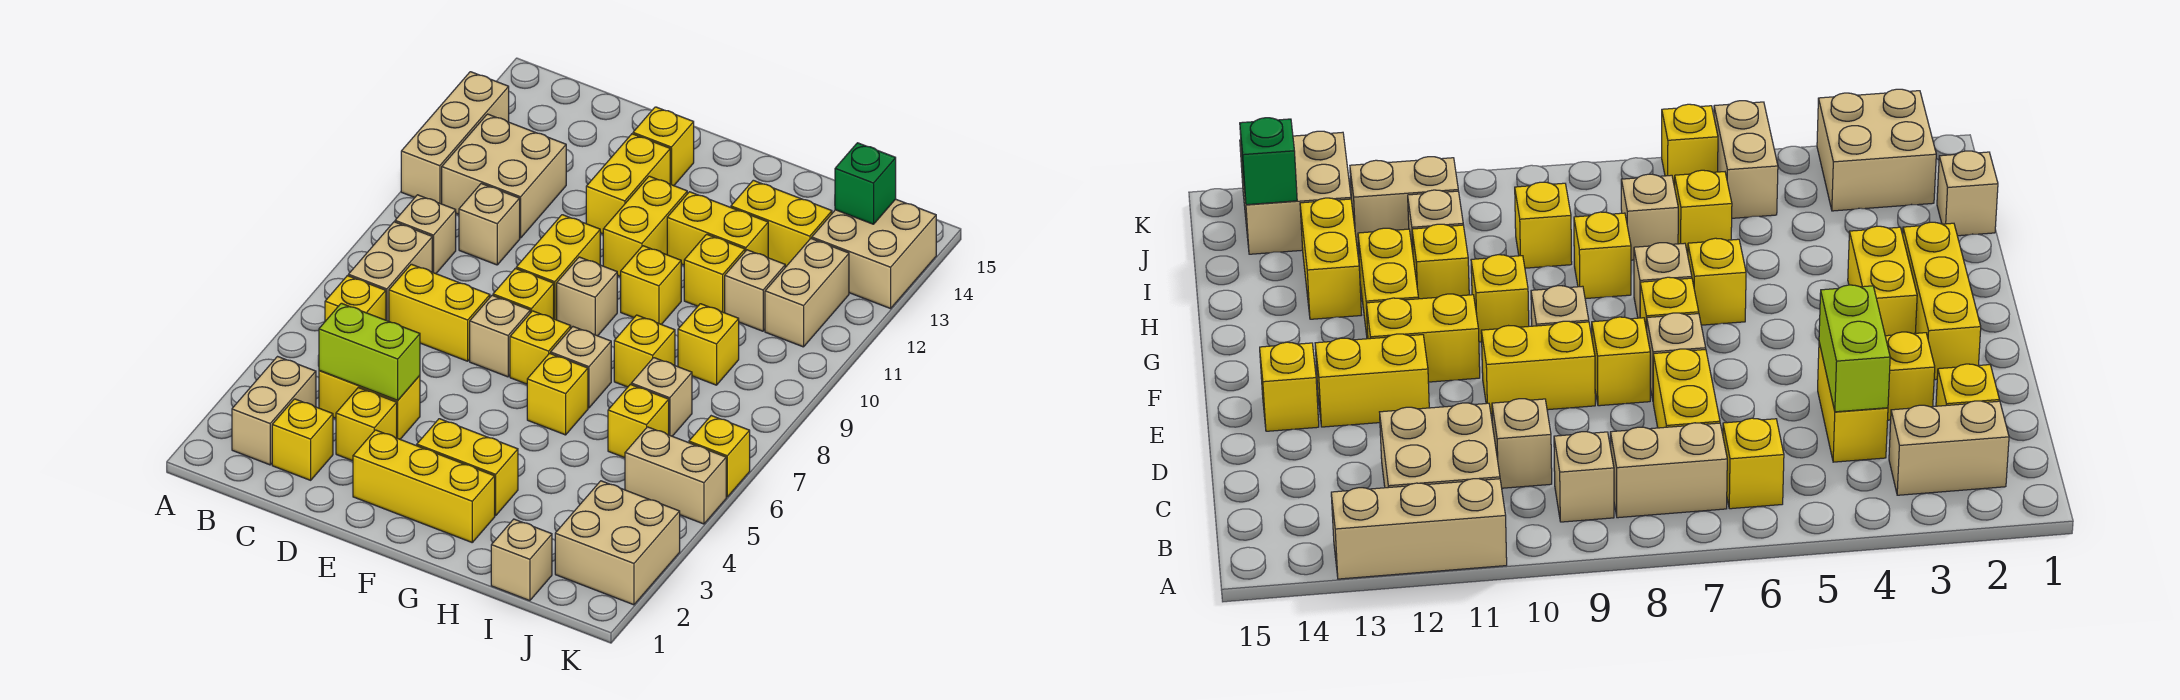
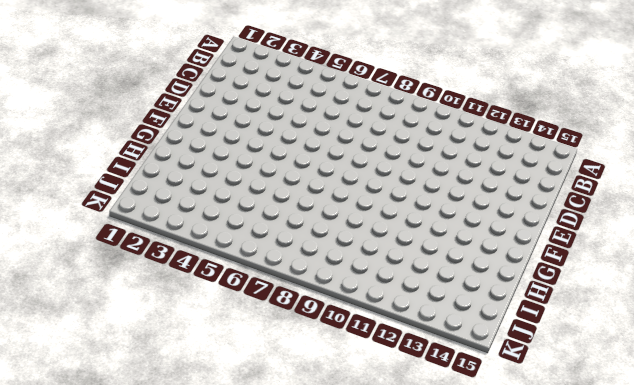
none -> tan 1x3 brick [401,72,509,204]
none -> tan 1x2 brick [232,357,316,465]
none -> yellow 1x1 brick [325,276,386,321]
none -> tan 1x2 brick [348,222,432,321]

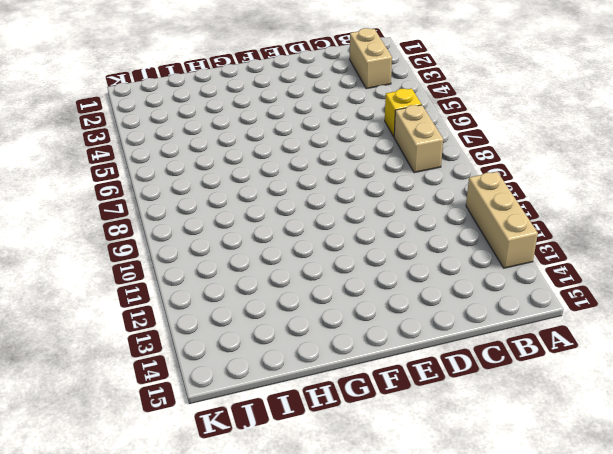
none -> tan 1x1 brick [395,195,456,274]
none -> tan 2x2 brick [442,114,566,238]
none -> yellow 1x1 brick [272,399,333,480]
none -> yellow 1x2 brick [319,371,420,439]

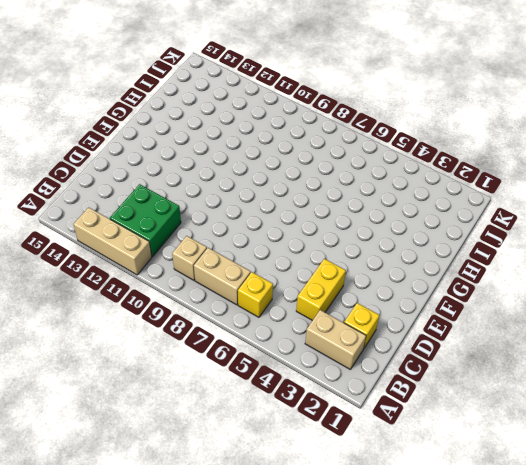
green 2x2 brick [110,184,181,257] -> tan 2x2 brick [442,114,566,238]
none -> yellow 1x2 brick [389,264,490,361]
none -> tan 1x1 brick [459,184,520,265]
none -> yellow 1x1 brick [336,388,397,461]
none -> yellow 1x3 brick [353,430,495,542]

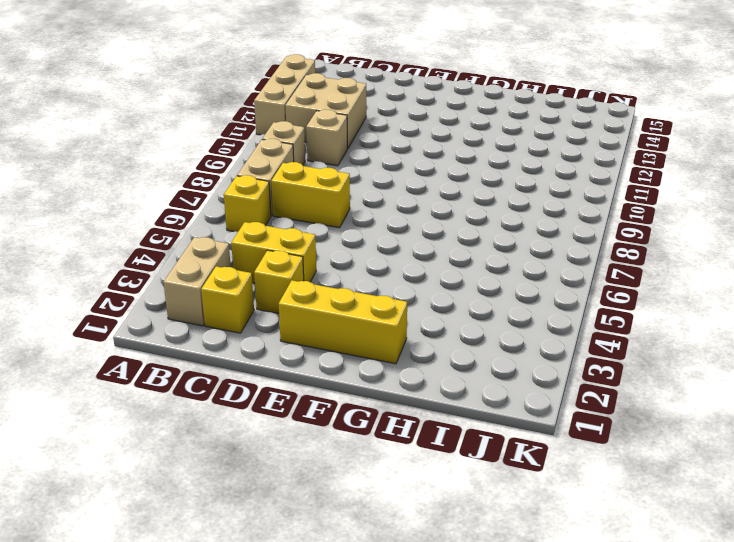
none -> tan 1x1 brick [470,295,530,377]
none -> yellow 1x1 brick [493,268,554,319]
none -> yellow 1x2 brick [516,215,600,320]
none -> yellow 1x2 brick [586,134,670,234]

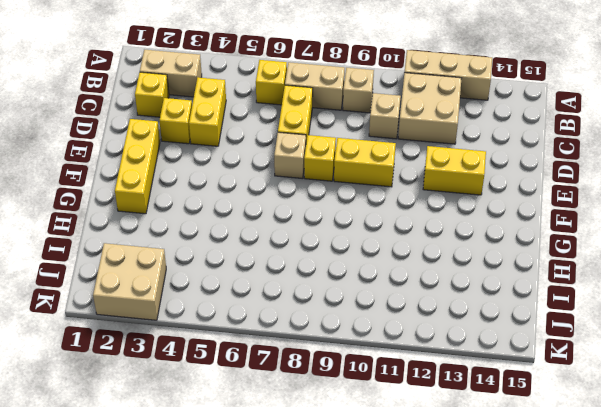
none -> yellow 1x1 brick [633,107,694,186]
none -> yellow 1x2 brick [417,419,518,516]
none -> yellow 1x1 brick [510,311,571,384]
none -> tan 1x1 brick [557,257,617,336]

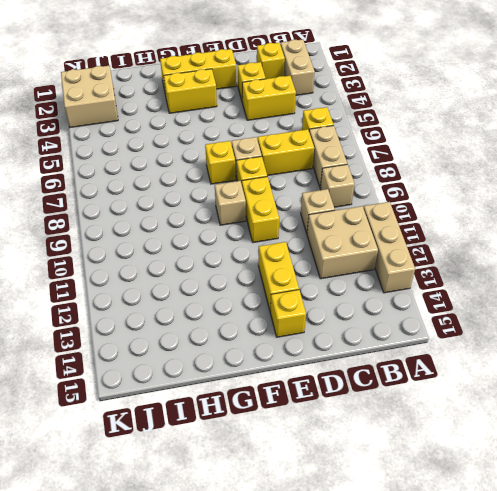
none -> yellow 1x2 brick [603,176,687,277]
none -> yellow 1x1 brick [527,353,588,435]
none -> tan 1x1 brick [551,327,611,408]
none -> yellow 1x1 brick [621,246,681,324]

